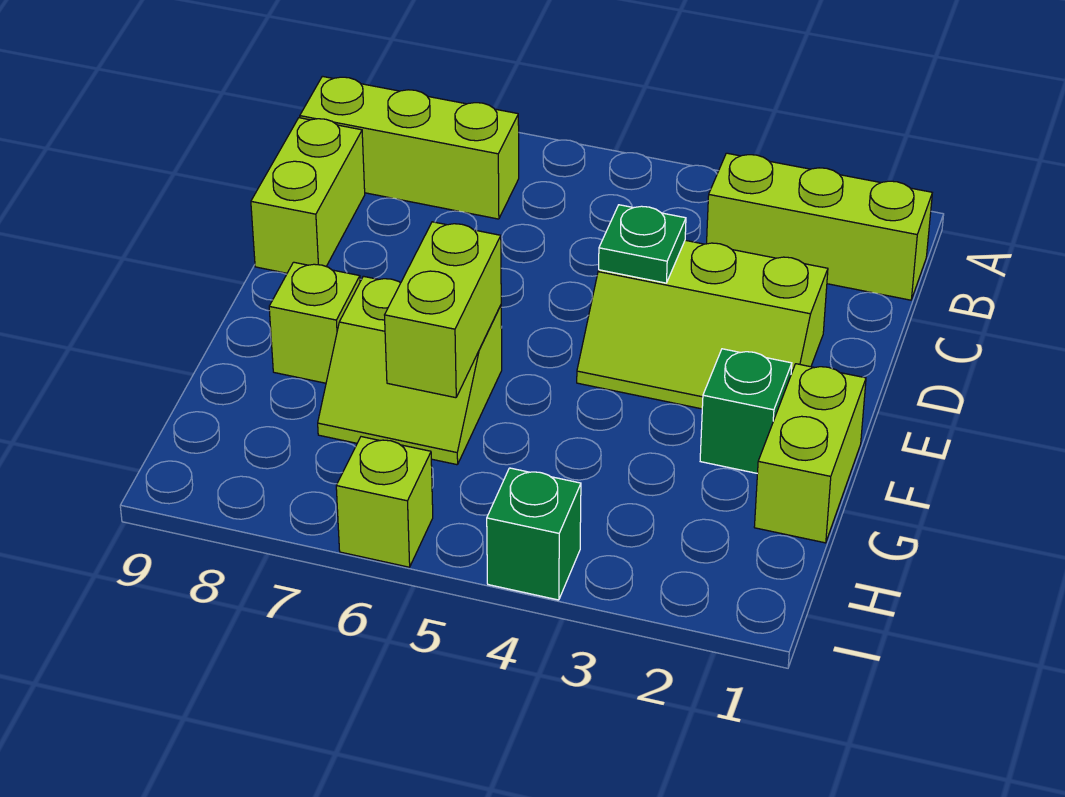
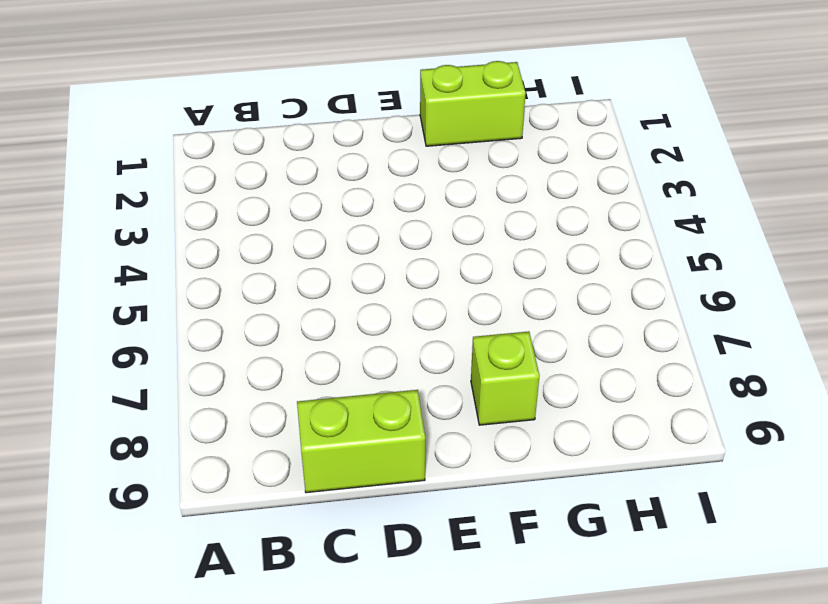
none -> lime 1x3 brick [707,153,932,300]
none -> lime 1x3 brick [300,76,519,219]
none -> lime 2x3 slope [577,240,828,409]

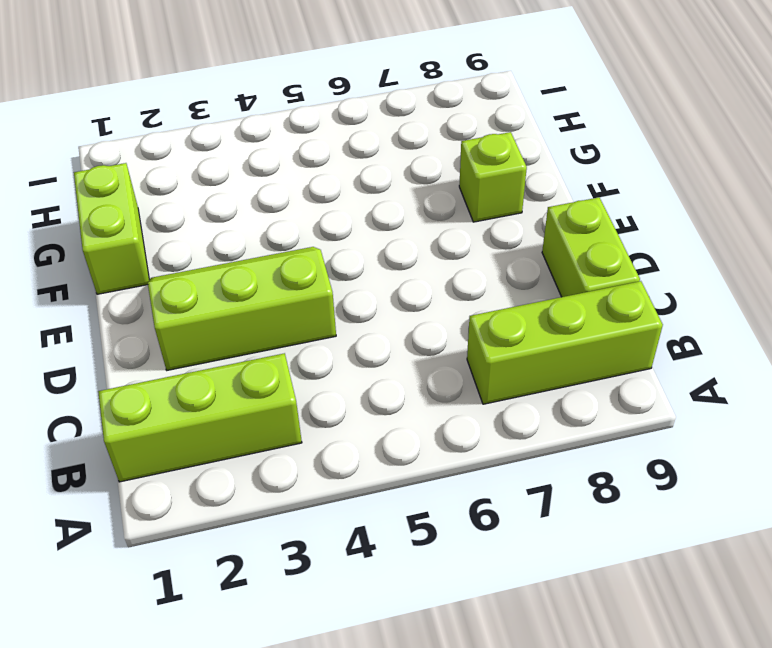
none -> green 1x1 brick [700,349,792,473]
none -> lime 2x2 slope [318,276,502,465]
none -> green 1x1 brick [487,468,581,600]

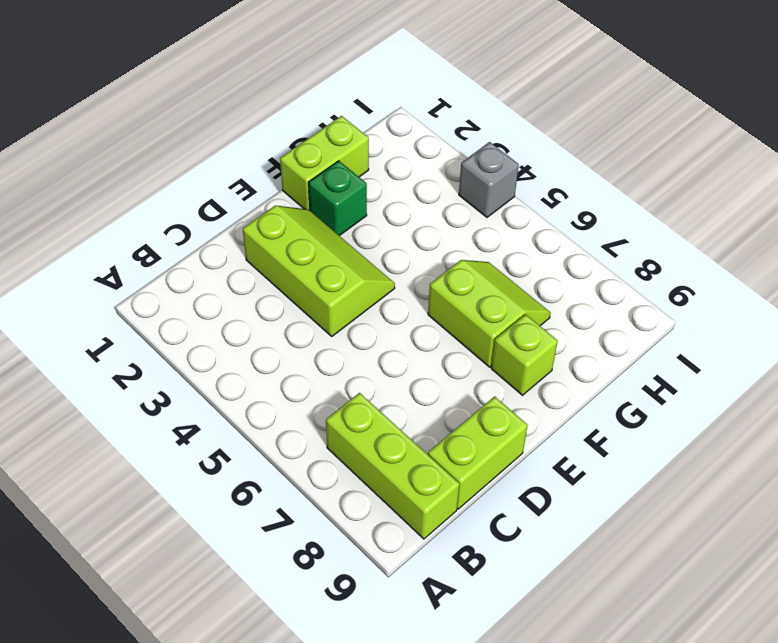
grey 1x1 brick [459,142,519,217] -> green 1x1 brick [487,468,581,600]
none -> lime 1x3 brick [707,153,932,300]
none -> lime 1x1 brick [336,437,433,567]
none -> green 1x1 plate [599,205,686,283]

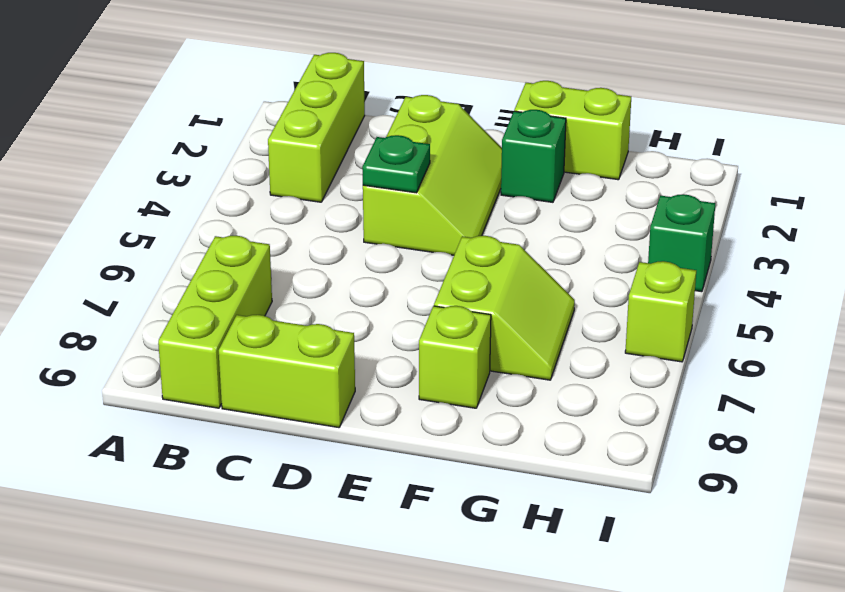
none -> lime 1x2 brick [385,222,501,398]

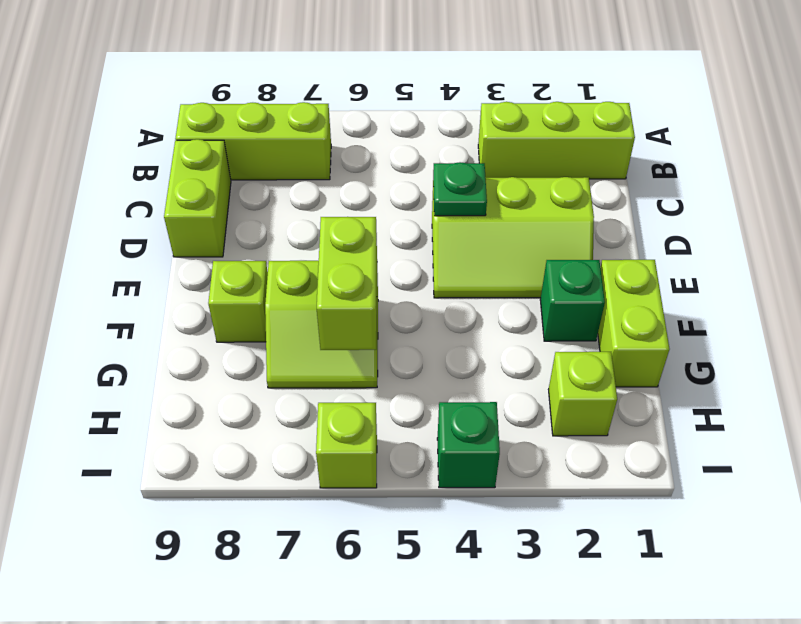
lime 1x1 brick [549,352,617,436] -> none

